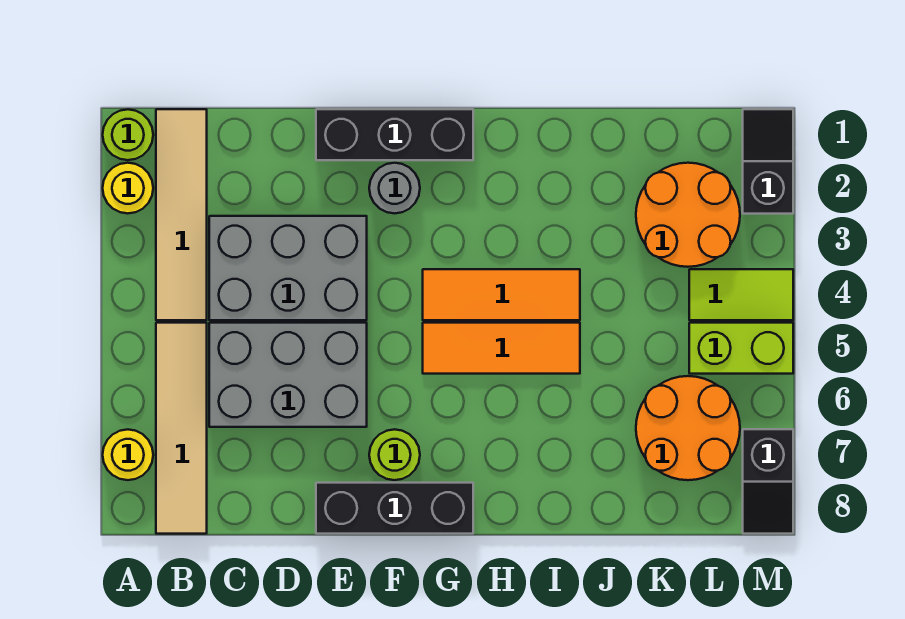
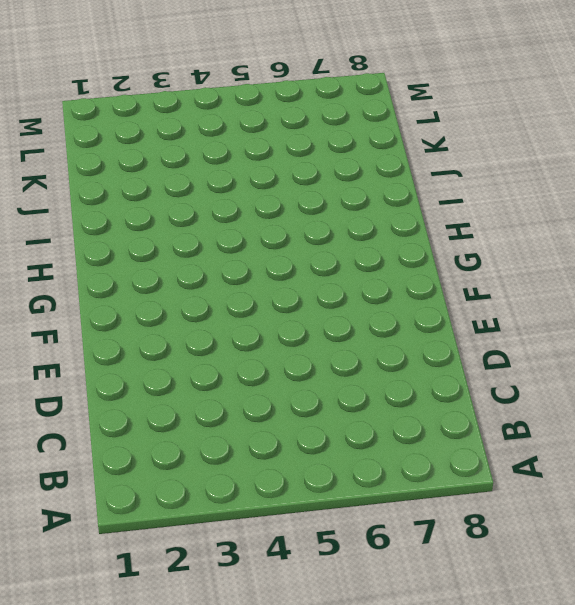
none -> lime 1x1 round brick [103,109,153,160]
none -> yellow 1x1 round brick [103,163,153,213]
none -> yellow 1x1 round brick [103,430,153,480]

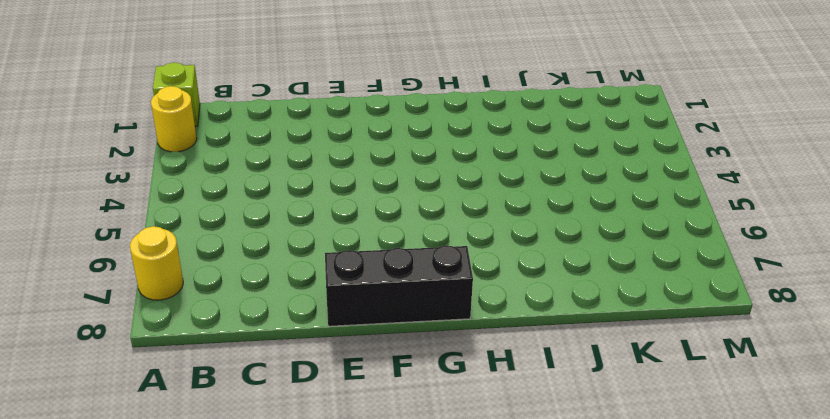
lime 1x1 brick [153,63,200,126] -> lime 1x1 round brick [103,109,153,160]
none -> tan 1x4 tile [156,109,207,320]
none -> tan 1x4 tile [156,323,207,534]
none -> grey 2x3 brick [209,216,367,320]

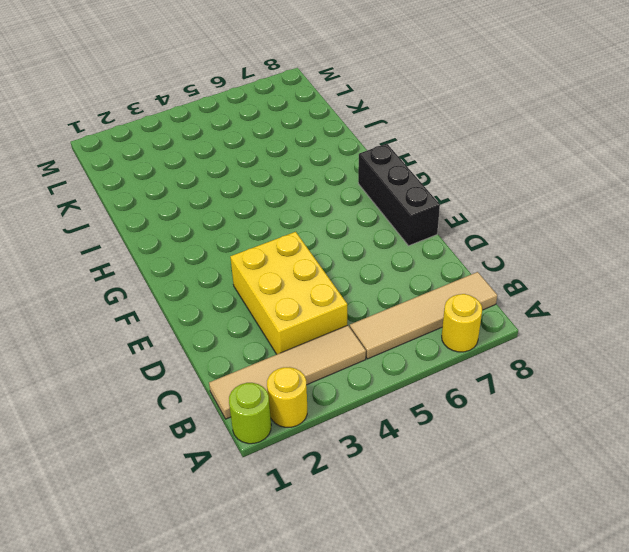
yellow 2x3 brick [230,232,347,354] -> grey 2x3 brick [209,216,367,320]
none -> grey 2x3 brick [209,323,367,427]
none -> black 1x3 brick [316,109,473,160]
none -> grey 1x1 round brick [369,163,420,213]

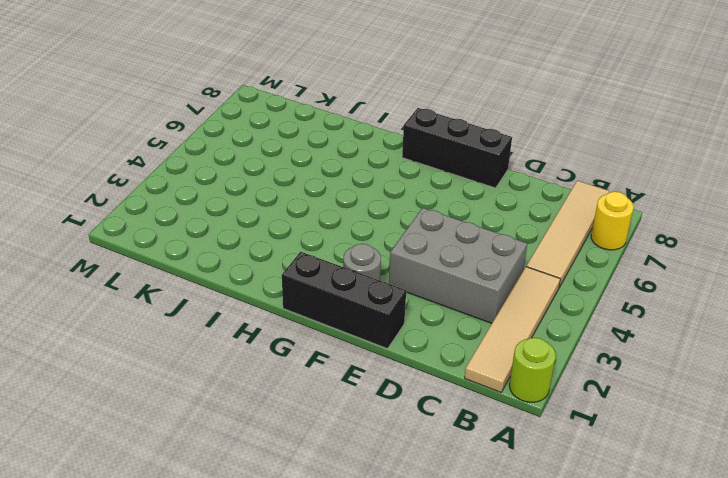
none -> yellow 1x1 round brick [103,163,153,213]
none -> grey 2x3 brick [209,323,367,427]
none -> lime 1x1 round brick [369,429,420,480]

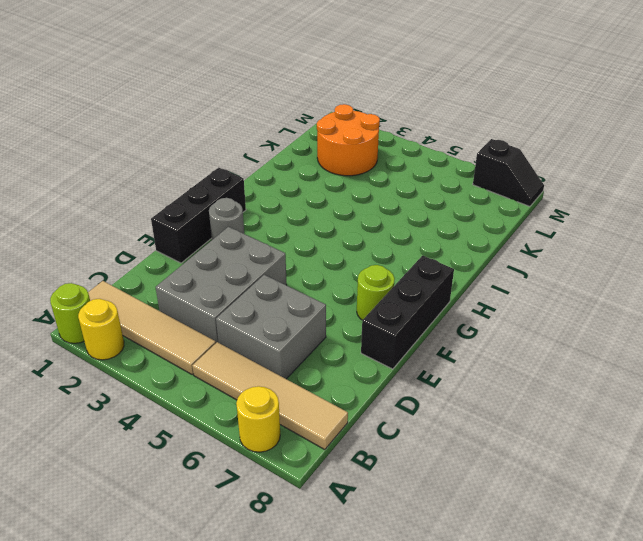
grey 2x2 brick [216,275,326,379] -> grey 2x3 brick [209,323,367,427]
none -> orange 1x3 tile [423,269,580,320]
none -> orange 1x3 tile [423,323,580,374]
none -> orange 2x2 round brick [636,376,740,480]

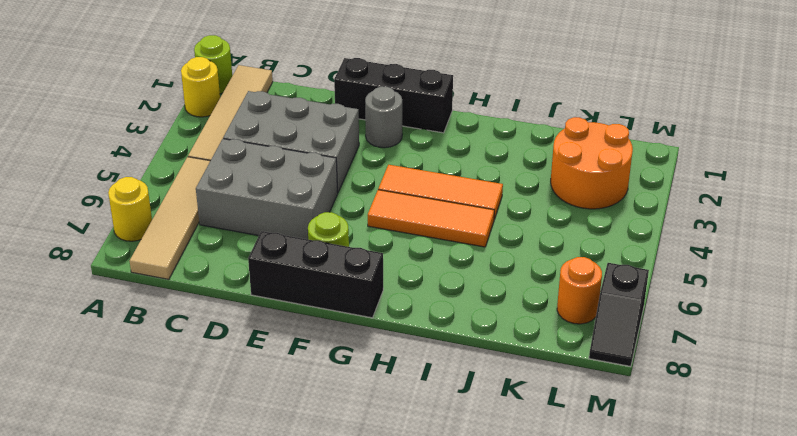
orange 1x1 round brick [557,257,602,324] -> orange 2x2 round brick [636,376,740,480]
none -> lime 1x2 tile [689,269,793,320]
none -> lime 1x2 brick [689,323,793,374]
none -> black 1x2 slope [743,109,793,214]

